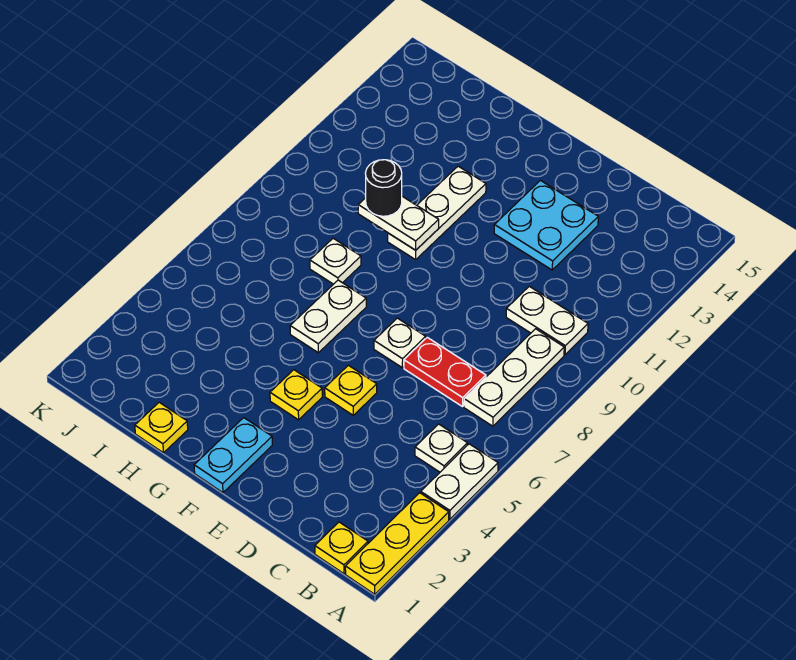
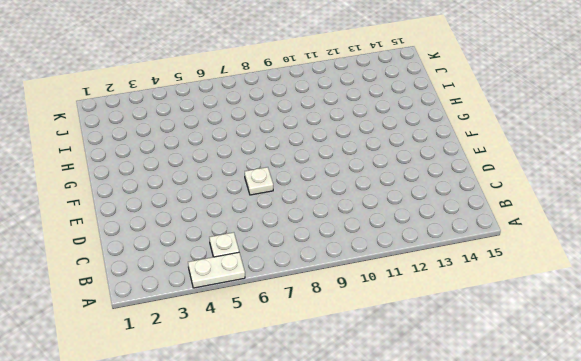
none -> yellow 1x3 plate [345,493,449,594]
none -> yellow 1x1 plate [315,522,368,574]
none -> white 1x3 plate [464,329,564,426]

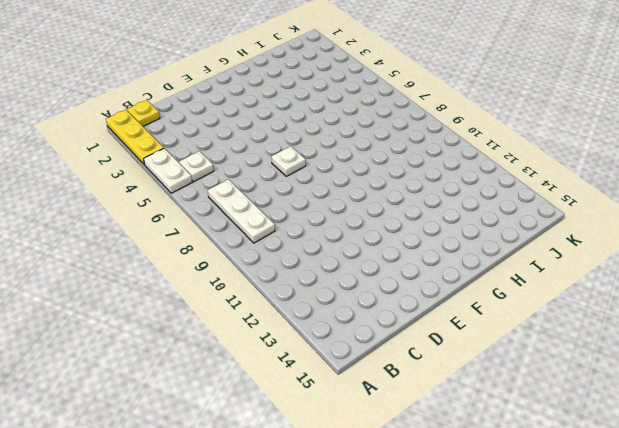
none -> white 1x2 plate [506,286,588,355]
none -> red 1x2 plate [404,337,486,407]
none -> cyan 2x2 plate [494,181,598,270]

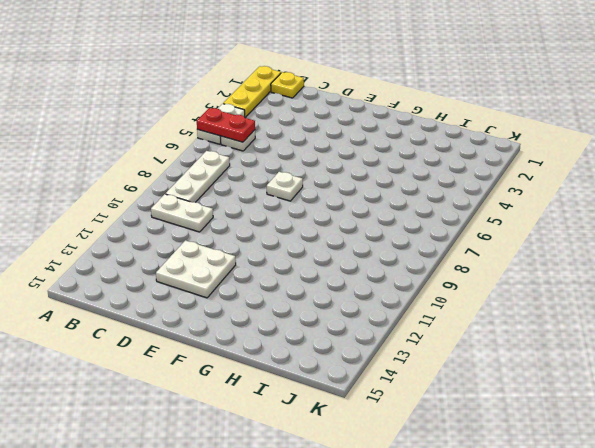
red 1x2 plate [197,108,255,142] -> red 1x2 plate moved to [404,337,486,407]
white 2x2 plate [156,240,236,298] -> cyan 2x2 plate [494,181,598,270]
none -> yellow 1x1 plate [325,365,377,415]
none -> cyan 1x2 plate [194,418,272,493]
none -> yellow 1x1 plate [270,370,322,420]

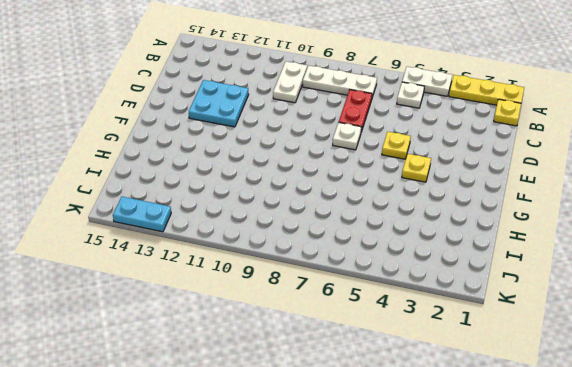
cyan 1x2 plate [113,197,171,232] -> cyan 1x2 plate moved to [194,418,272,493]
none -> white 1x2 plate [290,280,366,353]
none -> white 1x3 plate [388,166,486,260]
none -> yellow 1x1 plate [135,402,188,453]

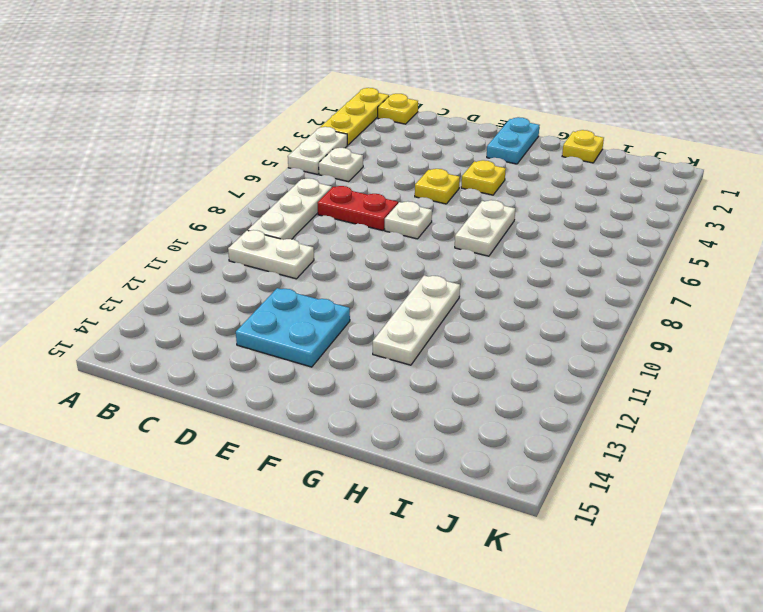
none -> white 1x1 plate [310,238,361,284]
none -> white 1x2 plate [358,196,439,250]
none -> black 1x1 round brick [365,160,402,216]

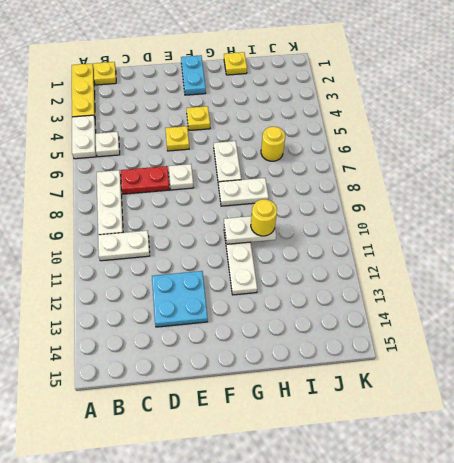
white 1x2 plate [219,178,269,206] -> white 1x1 plate [310,238,361,284]
yellow 1x1 round brick [251,199,277,236] -> black 1x1 round brick [365,160,402,216]
yellow 1x1 round brick [261,126,285,161] -> none

